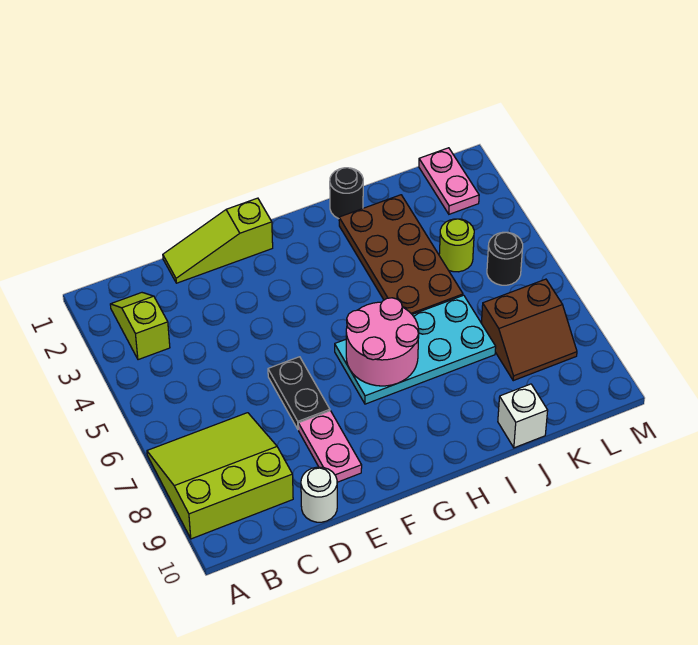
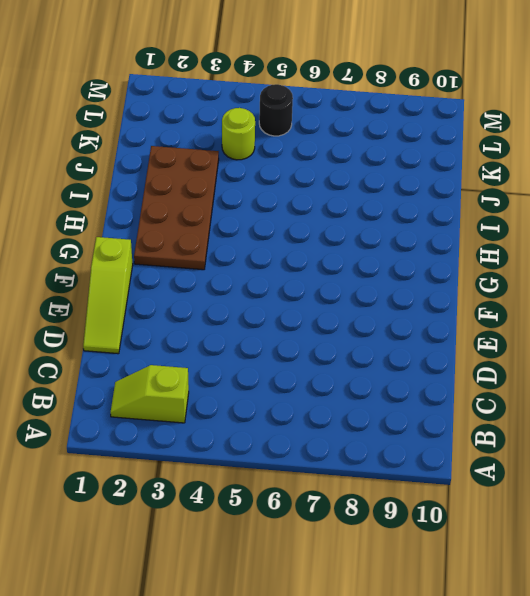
brown 2x4 plate [134,146,219,270] -> brown 2x4 plate turned to [339,195,463,314]
none -> lime 3x3 slope [147,413,293,539]
none -> white 1x1 round brick [301,467,337,522]
none -> black 1x2 plate [268,357,330,430]

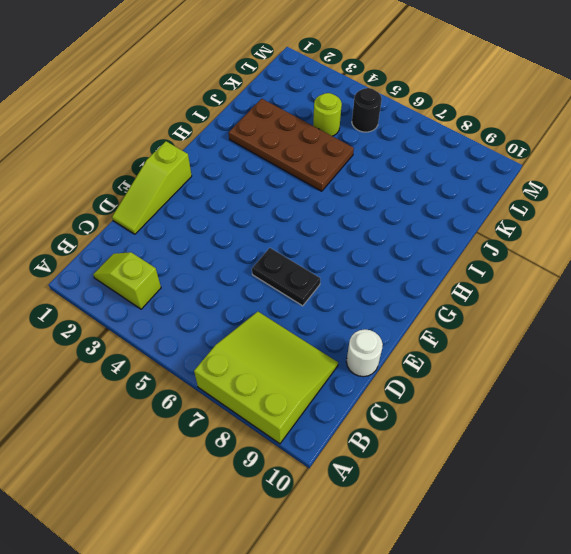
lime 3x3 slope [194,312,338,444] -> lime 3x3 slope turned to [147,413,293,539]
none -> pink 1x2 plate [298,411,362,482]
none -> cyan 2x4 plate [335,295,496,404]
none -> black 1x1 round brick [330,168,363,219]

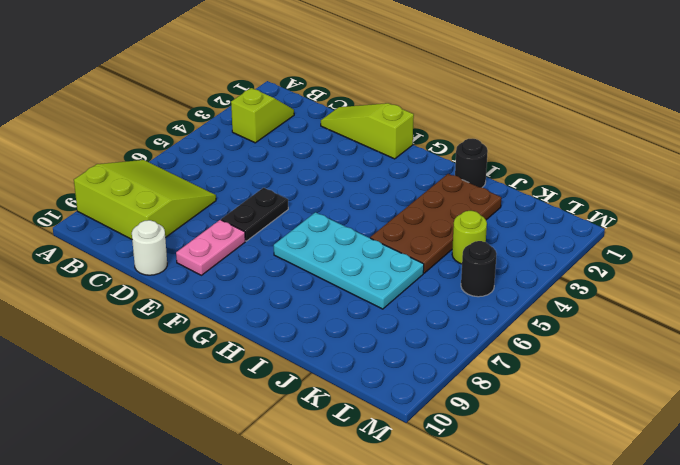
none -> white 1x1 brick [498,384,548,448]
none -> brown 2x2 slope [481,279,577,381]
none -> pink 1x2 plate [419,148,479,214]

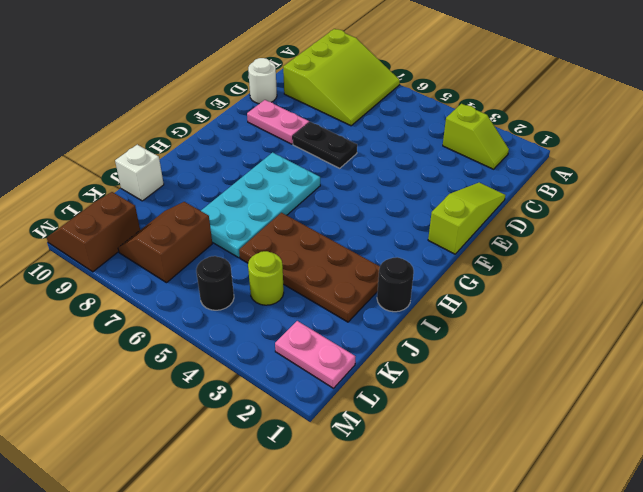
brown 2x2 slope [47,192,140,272] -> none
none -> pink 2x2 round brick [346,298,419,386]

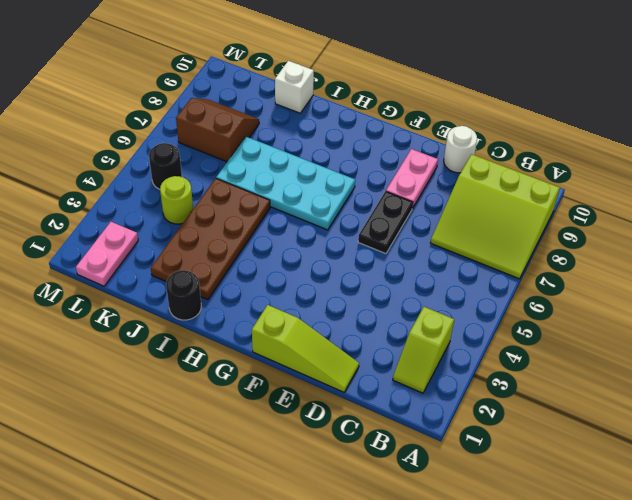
none -> pink 2x2 round brick [346,298,419,386]

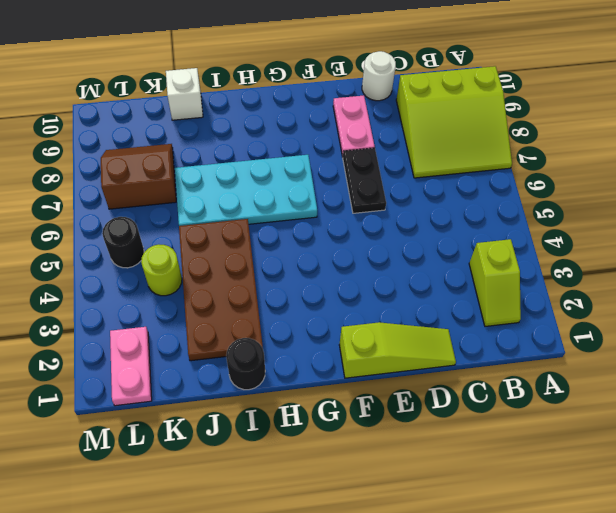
none -> pink 2x2 round brick [346,298,419,386]

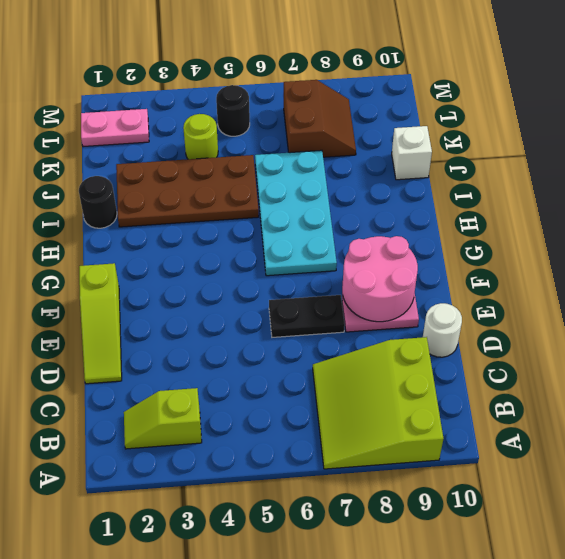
pink 2x2 round brick [342,236,418,322] -> pink 2x2 round brick moved to [346,298,419,386]

